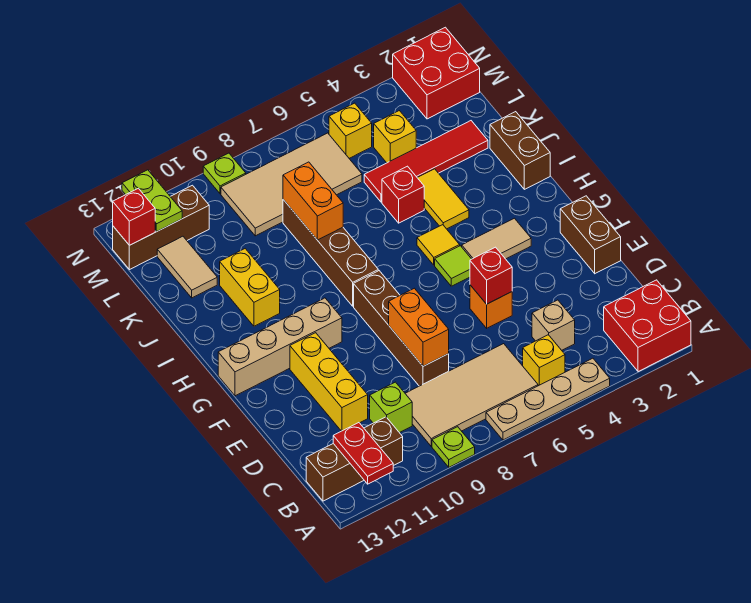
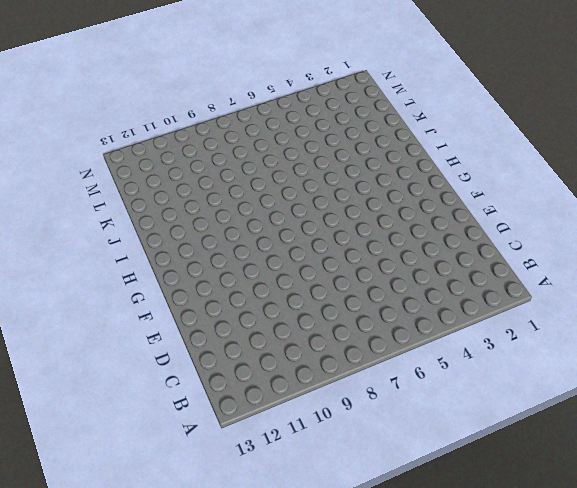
none -> red 2x2 brick [604,280,691,372]
none -> tan 1x4 plate [486,358,610,440]
none -> lime 1x1 plate [432,427,475,467]
none -> yellow 1x1 brick [523,335,565,386]

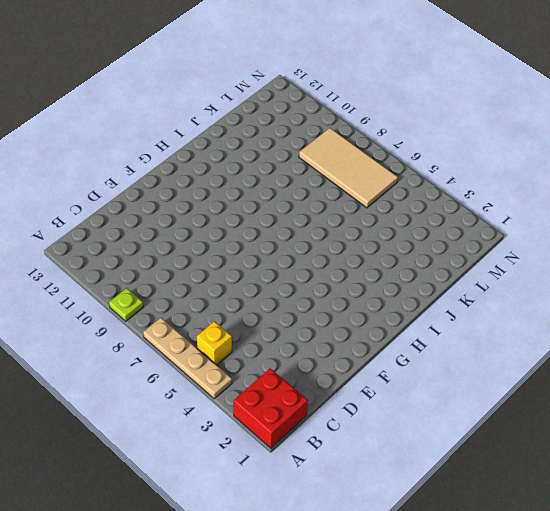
none -> tan 2x4 tile [405,344,538,446]
none -> brown 1x3 brick [306,417,403,501]
none -> tan 1x1 brick [532,300,575,350]
none -> lime 1x1 brick [370,382,412,433]

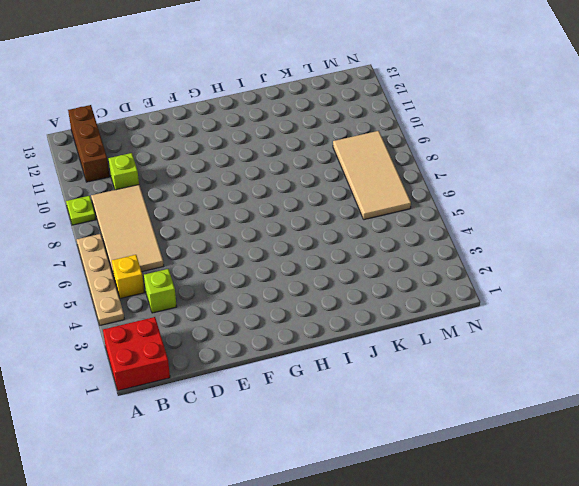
lime 1x1 brick [144,269,177,313] -> tan 1x1 brick [532,300,575,350]
none -> brown 1x4 brick [354,271,449,386]
none -> yellow 1x3 brick [290,333,368,431]
none -> brown 1x2 brick [560,196,621,273]
none -> orange 1x1 brick [470,285,512,328]

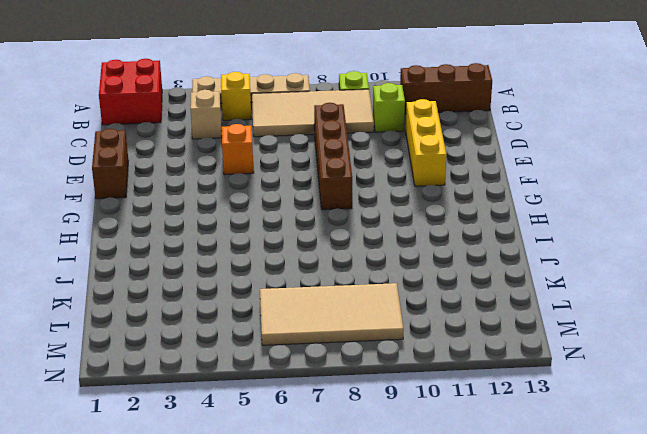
none -> tan 1x2 tile [462,218,531,259]
none -> lime 1x1 tile [435,246,471,286]
none -> tan 1x4 brick [218,298,342,396]
none -> yellow 1x1 tile [417,225,460,265]

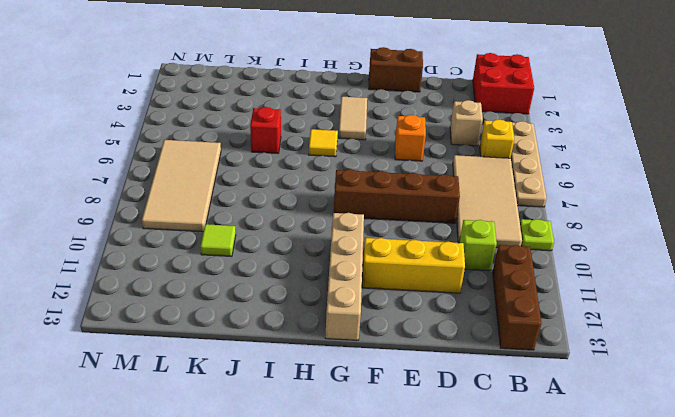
lime 1x1 tile [200,224,236,256] -> lime 1x1 tile moved to [435,246,471,286]
none -> brown 1x4 brick [283,200,378,306]
none -> brown 1x2 brick [490,112,550,189]
none -> yellow 1x2 tile [417,169,469,229]
none -> yellow 1x2 brick [220,249,280,326]

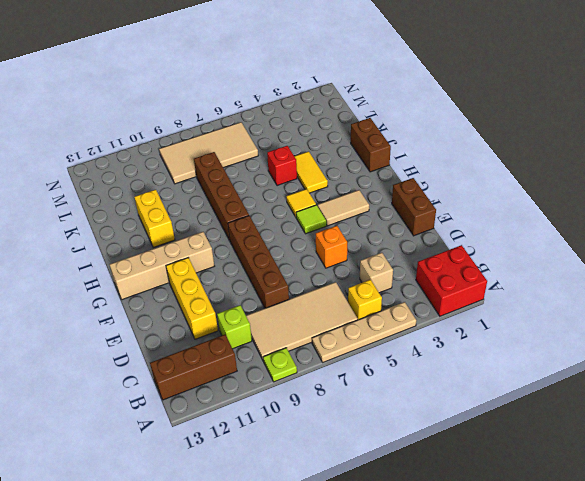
none -> red 1x4 tile [364,121,488,202]
none -> tan 1x2 tile [157,236,217,298]
none -> yellow 1x1 brick [374,111,416,163]
none -> red 2x2 brick [393,27,480,119]

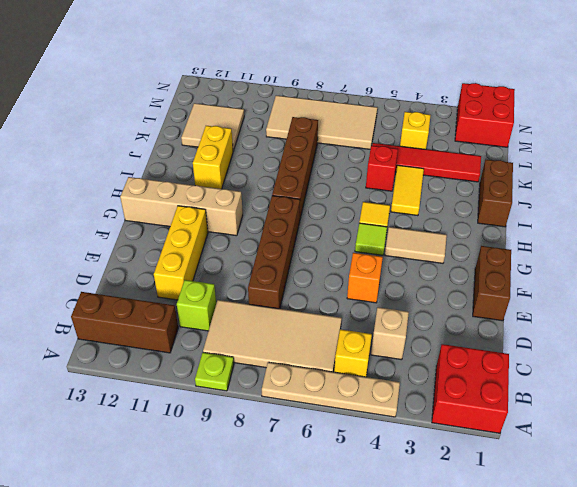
tan 2x2 tile [181,103,244,151] -> tan 1x2 tile [157,236,217,298]
none -> yellow 1x1 brick [329,103,372,158]
none -> brown 1x3 brick [113,185,209,270]
none -> lime 1x1 plate [203,153,246,194]
none -> red 1x2 plate [333,423,393,484]

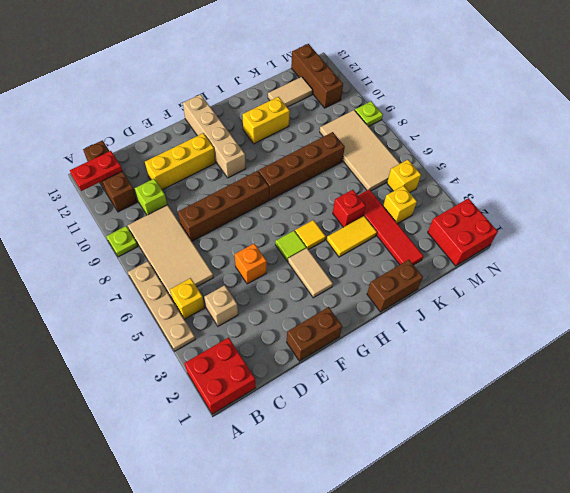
none -> orange 1x2 brick [389,288,449,366]
none -> red 1x1 brick [470,247,512,304]
none -> orange 1x2 brick [283,162,343,240]
none -> lime 1x2 plate [122,170,182,232]

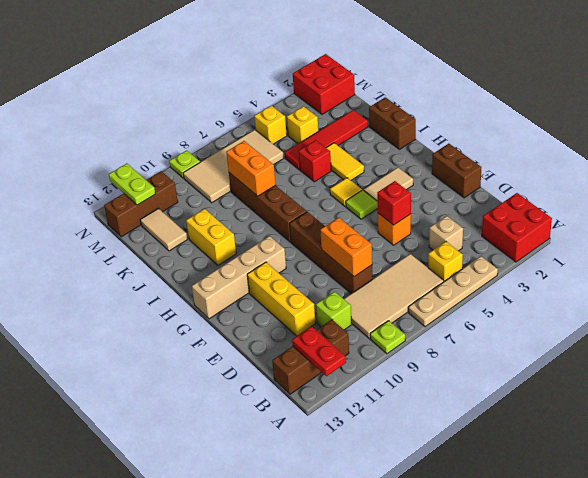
none -> red 1x1 brick [113,188,155,245]

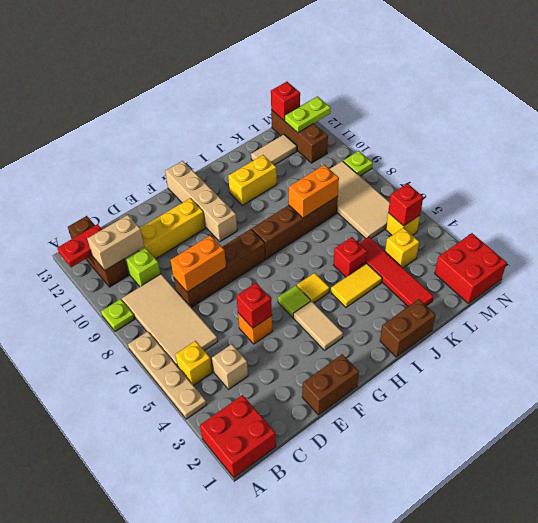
tan 1x2 brick [87,215,144,270] -> none
red 1x1 brick [388,183,423,226] -> none

